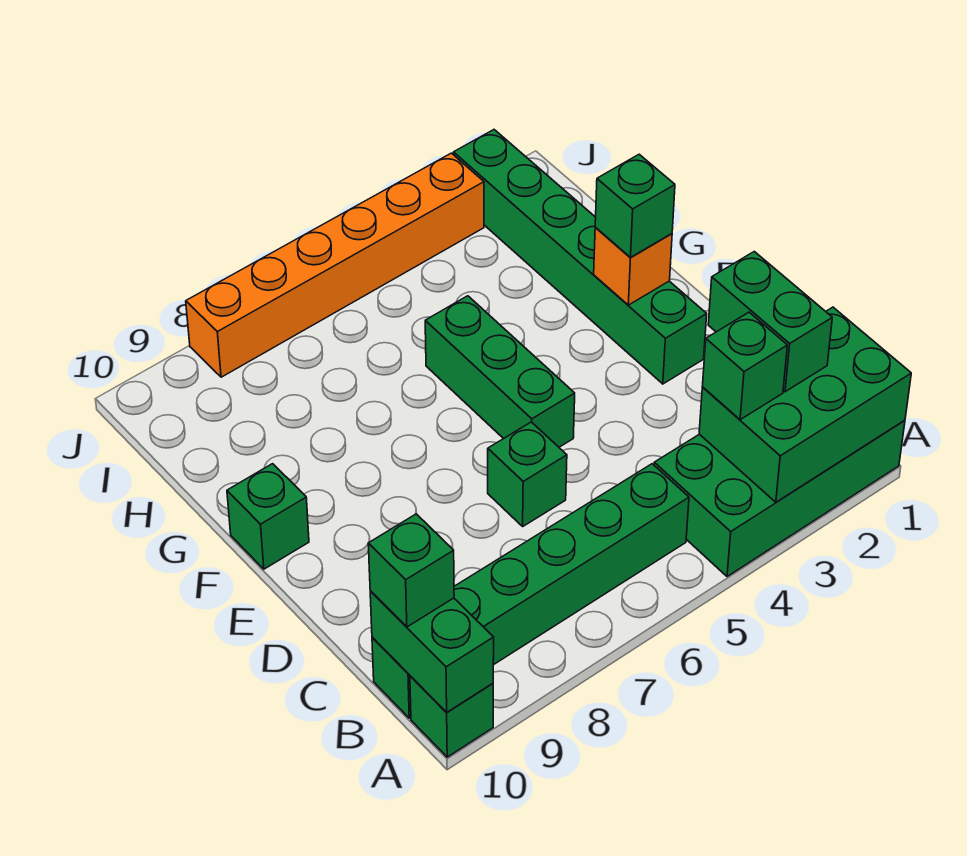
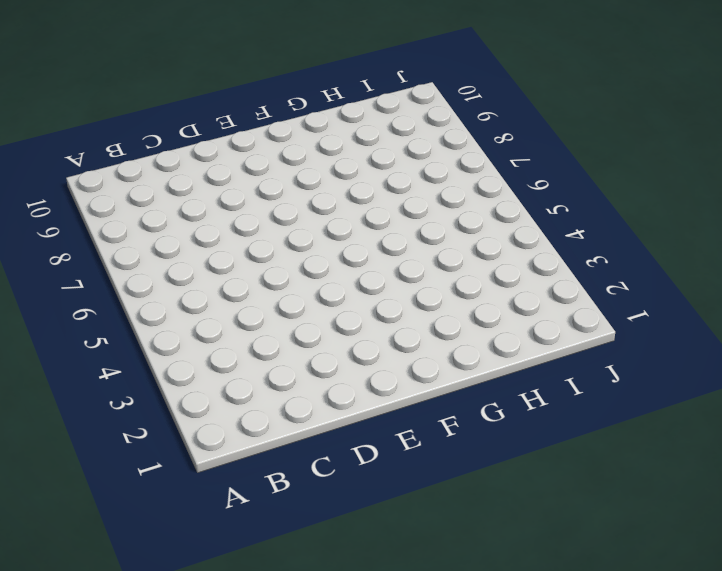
none -> green 2x4 brick [654,420,905,577]
none -> green 1x1 brick [410,676,493,757]
none -> green 1x6 brick [372,464,689,718]

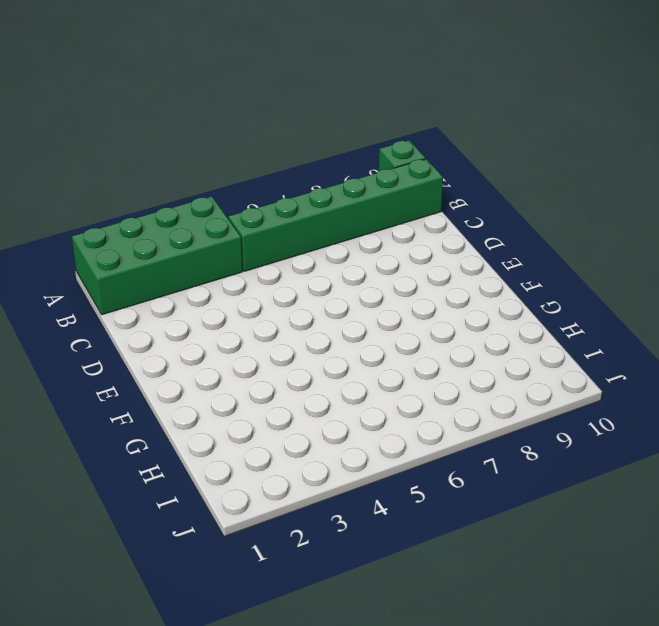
none -> green 1x1 brick [488,422,567,526]
none -> green 1x6 brick [454,130,707,384]
none -> green 1x3 brick [425,296,575,447]

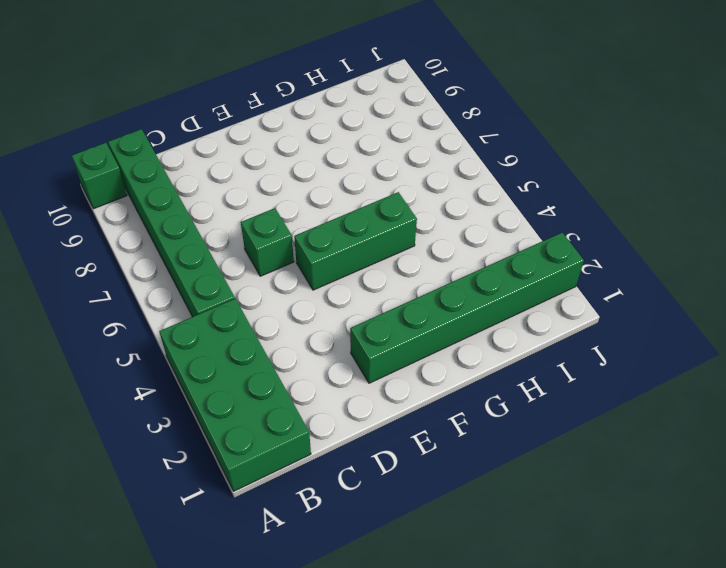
none -> green 1x1 brick [227,464,309,569]
none -> orange 1x6 brick [186,153,484,377]
none -> green 2x3 brick [699,307,911,502]

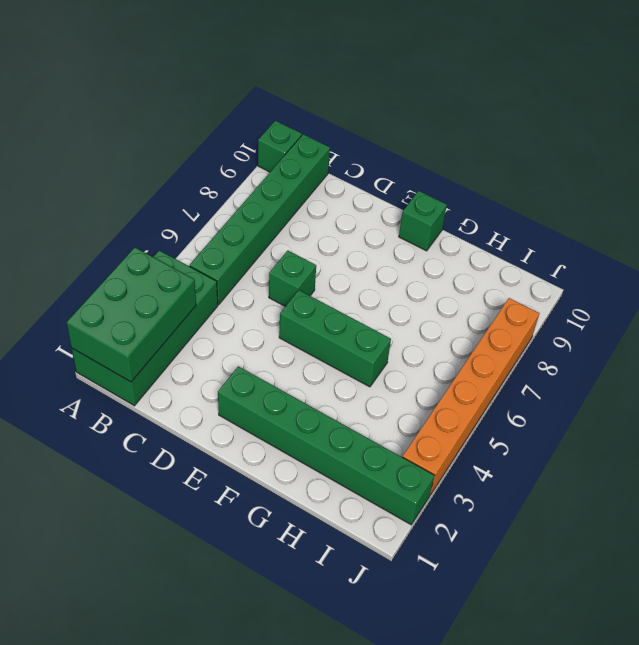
none -> green 1x2 brick [370,591,494,712]
none -> orange 1x1 brick [594,228,672,305]
none -> green 1x2 brick [708,252,832,392]

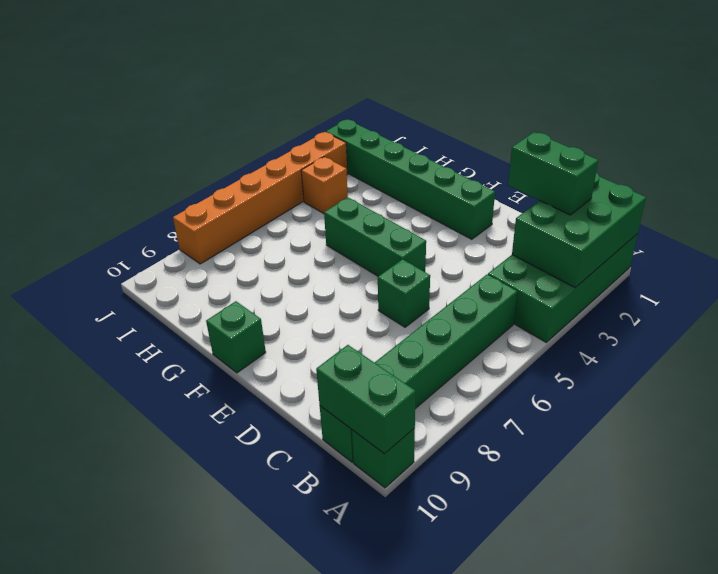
orange 1x1 brick [301,157,348,214] -> orange 1x1 brick moved to [594,228,672,305]
none -> green 1x1 brick [702,312,787,420]
none -> green 1x1 brick [368,514,454,627]
none -> green 1x1 brick [595,154,675,257]

